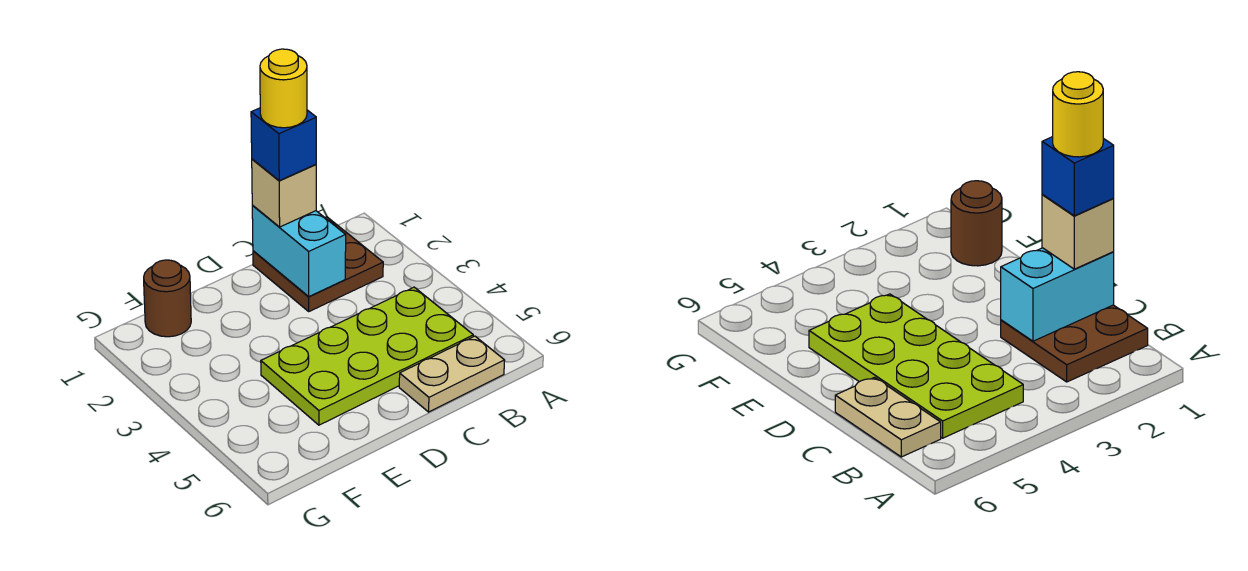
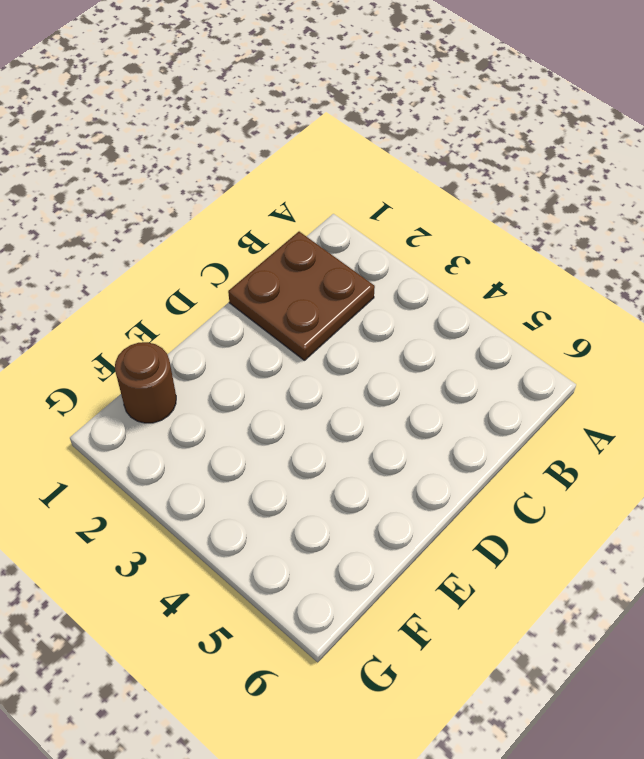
none -> lime 2x4 plate [261,287,473,425]
none -> tan 1x2 plate [399,336,505,412]

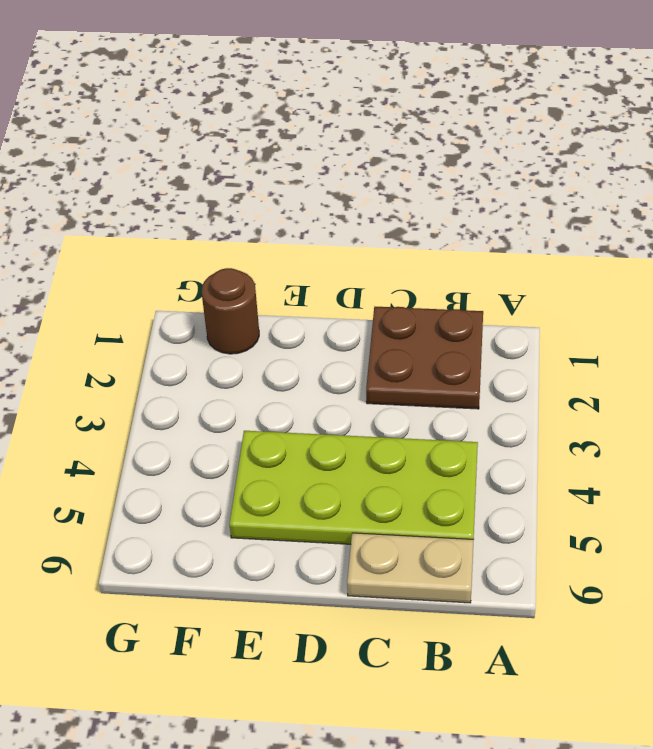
none -> cyan 1x2 brick [252,206,346,296]
none -> tan 1x1 brick [252,159,316,227]

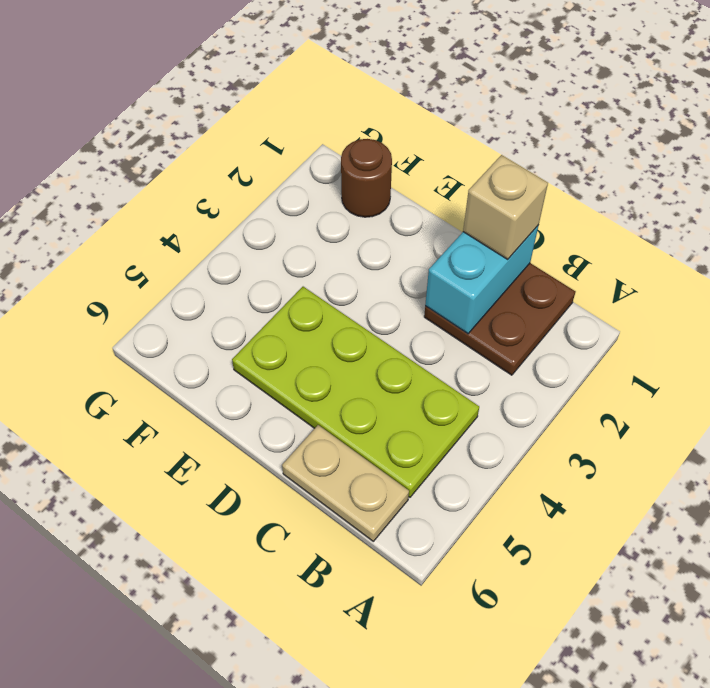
none -> blue 1x1 brick [251,108,316,181]
none -> yellow 1x1 round brick [260,49,307,128]

